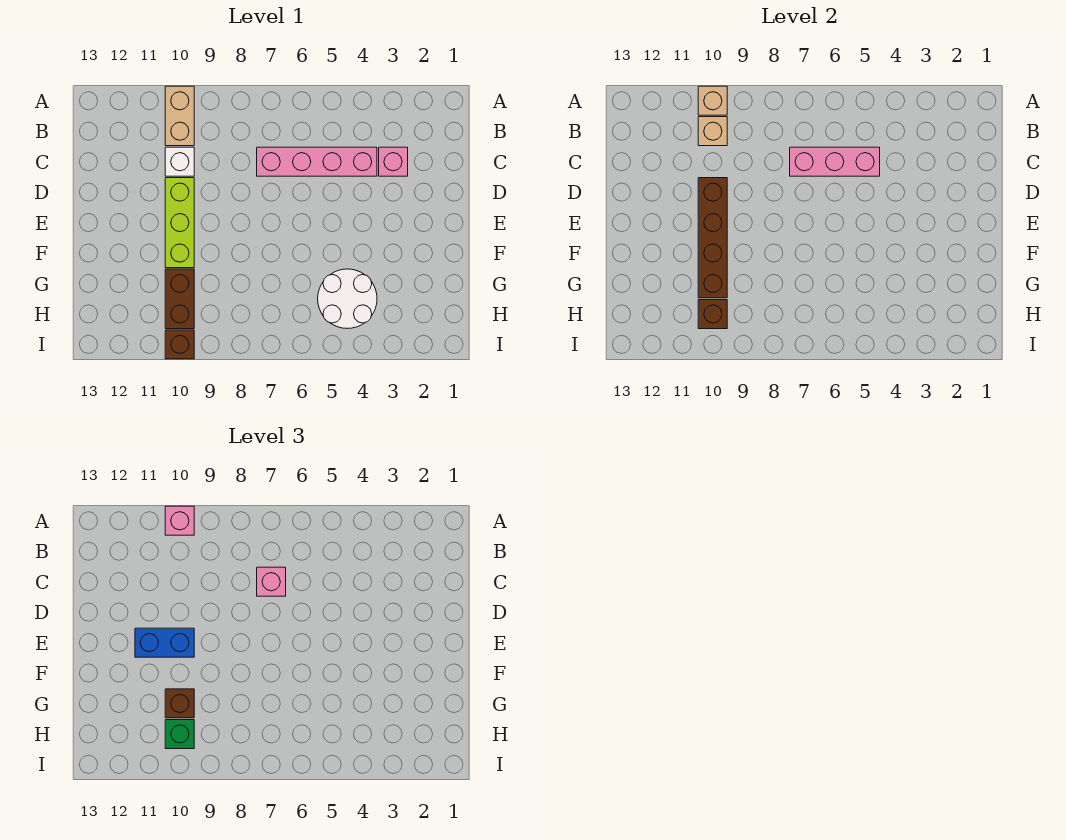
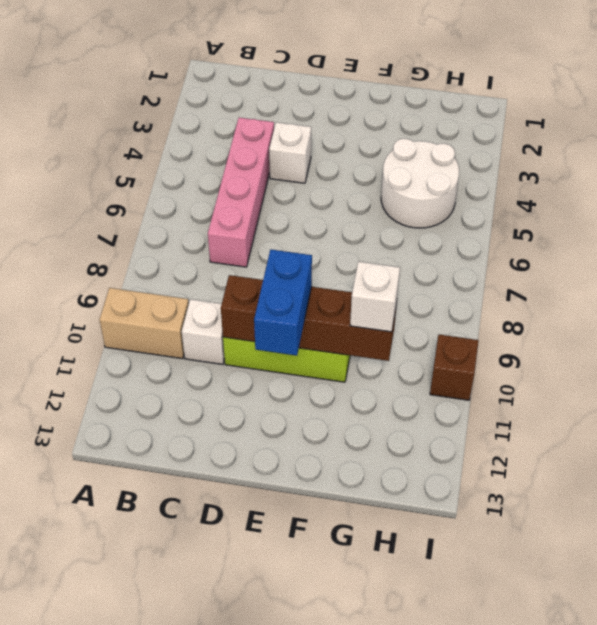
white 1x1 brick [269,122,311,183] -> none
white 1x1 brick [350,261,400,332] -> brown 1x1 brick [165,689,194,718]
none -> pink 1x1 brick [379,147,408,176]
none -> brown 1x2 brick [165,269,194,329]
none -> tan 1x1 brick [698,86,727,115]

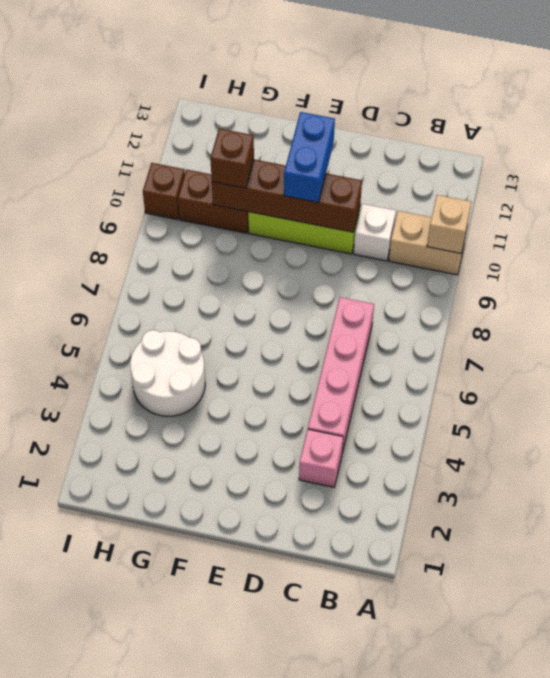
none -> tan 1x1 brick [698,117,727,146]
none -> pink 1x3 brick [790,147,880,176]
none -> brown 1x1 brick [698,300,727,329]

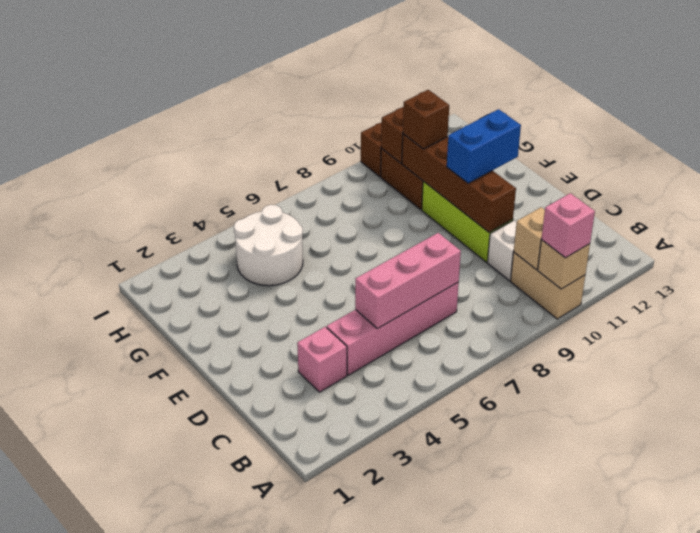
none -> pink 1x1 brick [257,567,286,596]
none -> green 1x1 brick [165,720,194,749]

